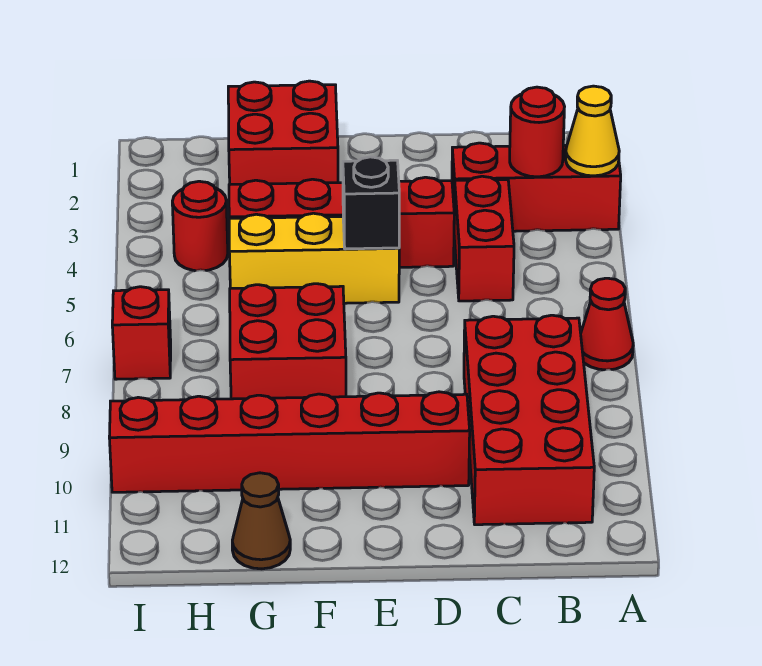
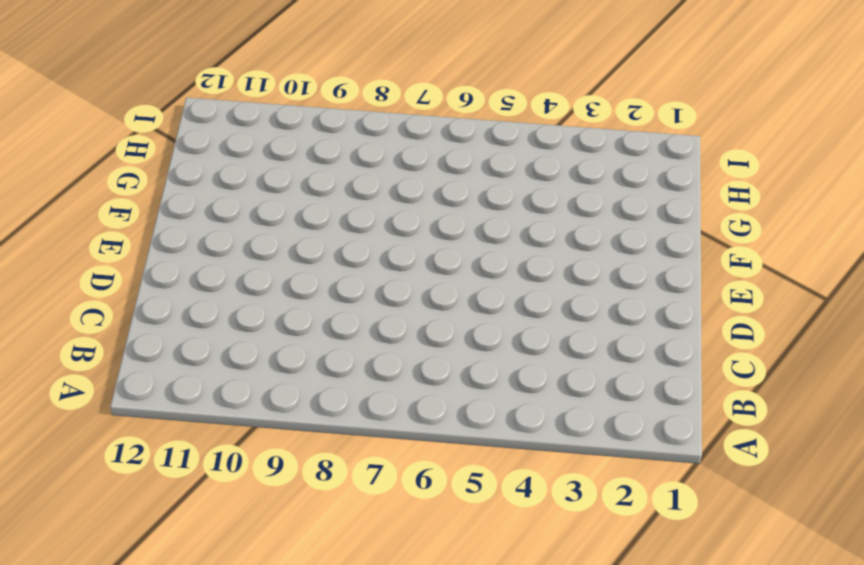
none -> red 1x3 brick [452,143,621,231]
none -> red 1x1 cone [581,278,633,370]
none -> red 2x4 brick [464,315,594,525]

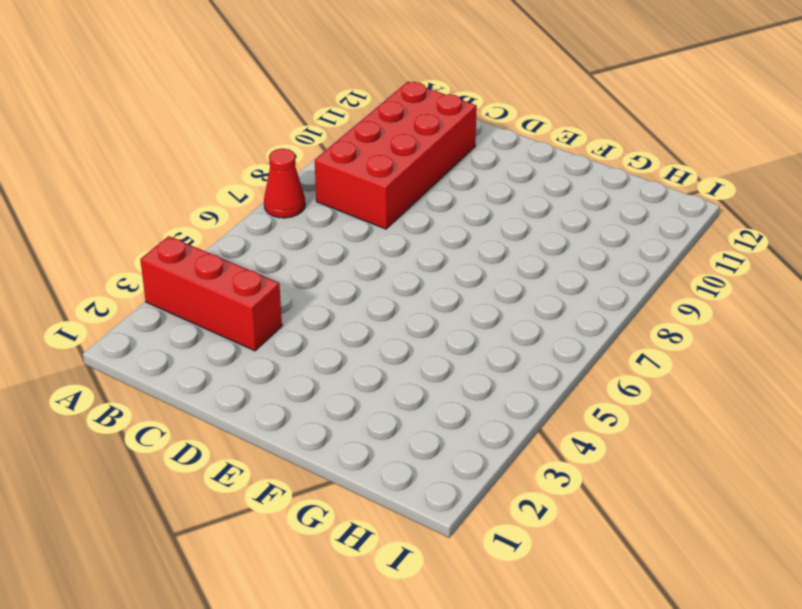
none -> red 1x2 brick [454,176,514,301]
none -> red 1x4 brick [229,177,454,267]
none -> red 1x6 brick [109,392,470,492]

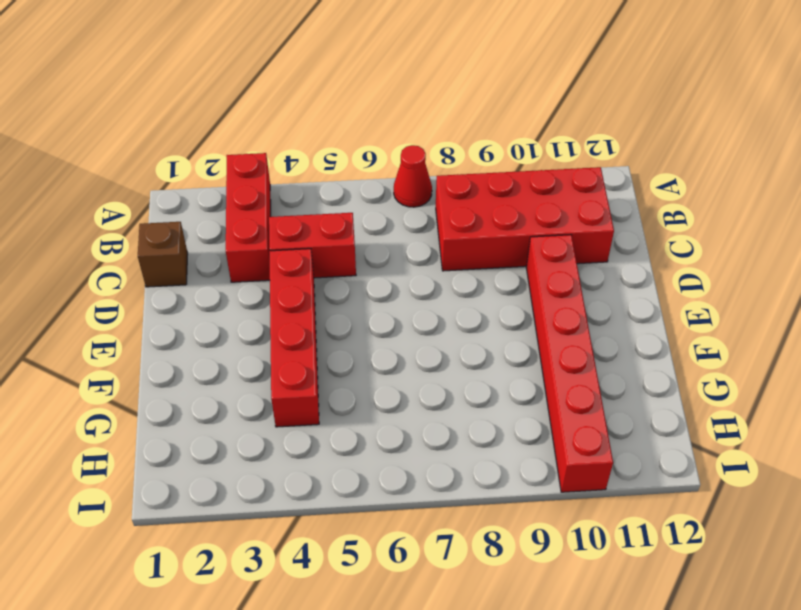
brown 1x1 brick [138,222,188,287] -> none
none -> yellow 1x3 brick [229,213,399,303]
none -> red 2x2 brick [228,81,338,185]
none -> red 2x2 brick [230,284,346,399]

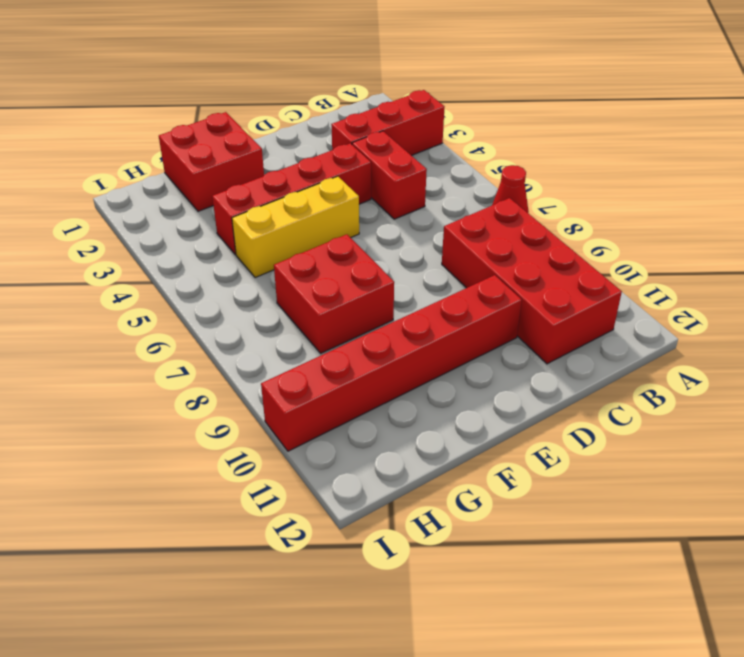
none -> brown 1x1 cone [232,473,290,569]
none -> red 1x1 round brick [172,181,228,271]
none -> red 1x1 brick [112,287,171,379]

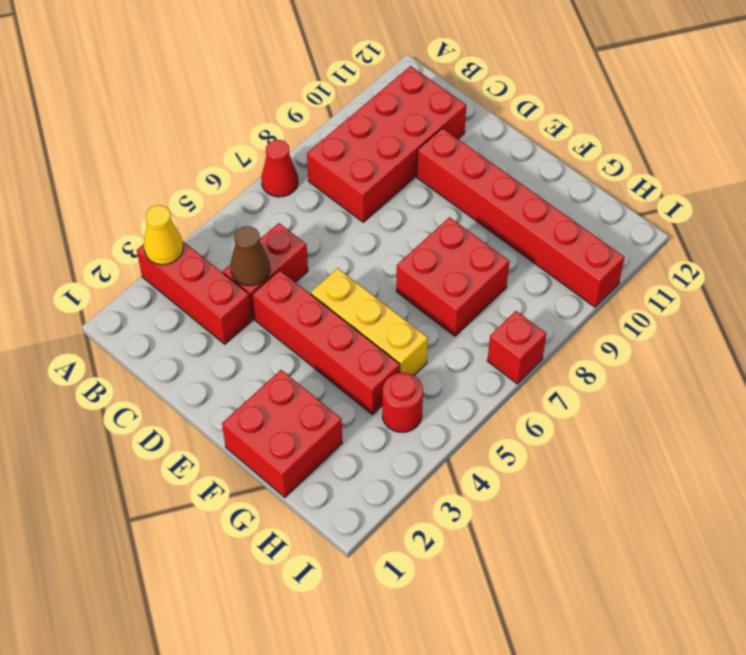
brown 1x1 cone [231,226,270,286] -> brown 1x1 cone moved to [232,473,290,569]
none -> red 1x1 round brick [510,87,564,177]
none -> black 1x1 brick [343,157,399,249]

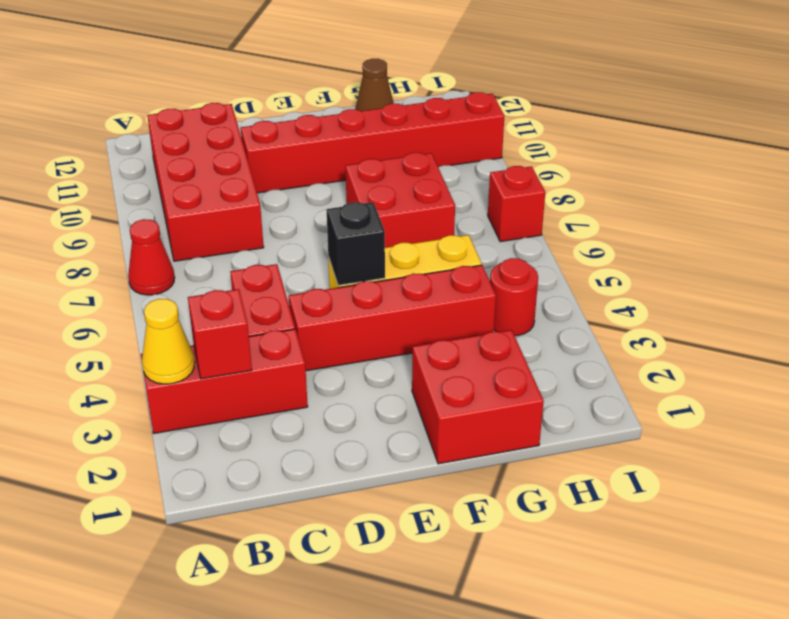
red 1x1 brick [188,289,252,379] -> red 1x1 round brick [510,87,564,177]

